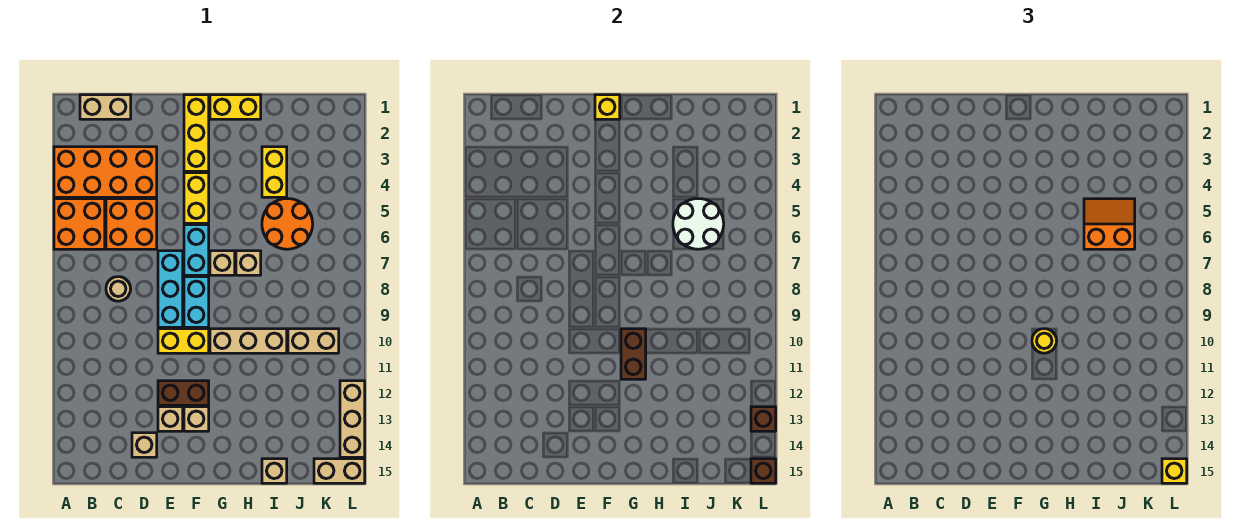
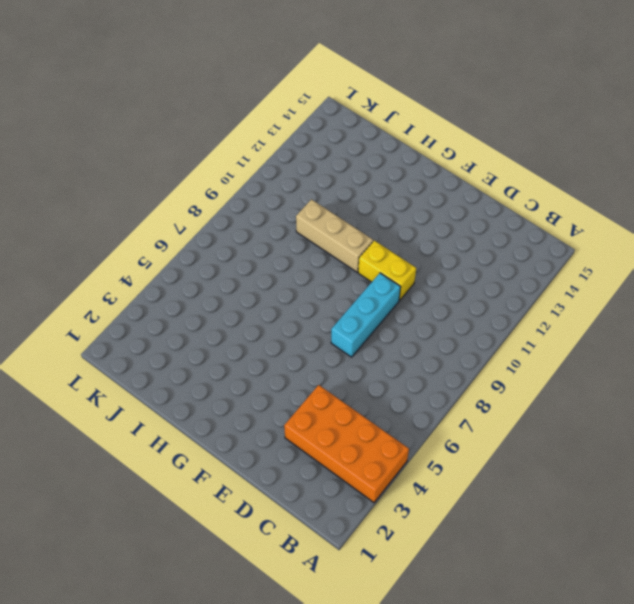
none -> orange 2x2 brick [54,199,105,249]
none -> tan 1x2 brick [80,95,131,119]
none -> orange 2x2 brick [106,199,157,249]
none -> tan 1x1 round brick [106,277,131,301]

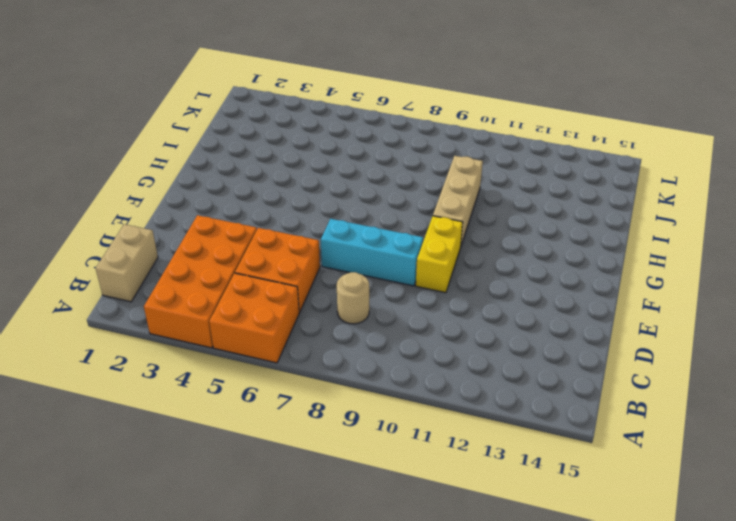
none -> tan 1x1 brick [132,433,157,457]
none -> brown 1x2 brick [158,381,209,405]
none -> tan 1x1 brick [158,407,183,431]
none -> yellow 1x3 brick [184,95,209,171]

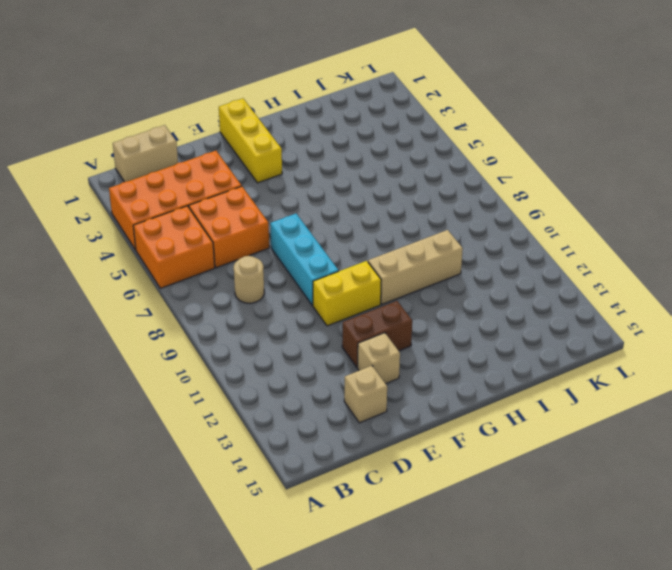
none -> yellow 1x2 brick [184,173,209,223]
none -> cyan 1x2 brick [184,225,209,275]
none -> cyan 1x2 brick [184,277,209,327]
none -> tan 1x1 brick [184,407,209,431]

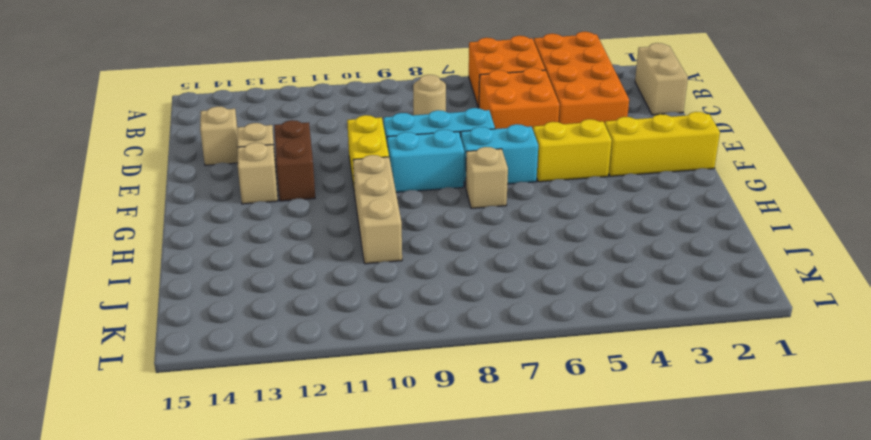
none -> yellow 1x2 brick [210,95,261,119]
none -> tan 1x1 brick [236,251,261,275]
none -> yellow 1x2 brick [262,147,287,197]
none -> orange 2x2 round brick [262,199,313,249]

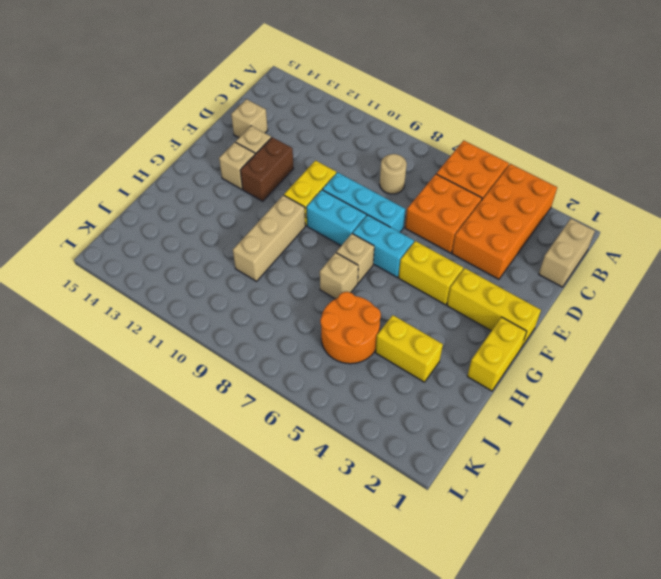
none -> tan 1x1 brick [262,459,287,483]
none -> tan 1x2 brick [288,329,339,353]
none -> tan 1x2 brick [314,459,365,483]
none -> tan 1x3 brick [340,381,365,457]

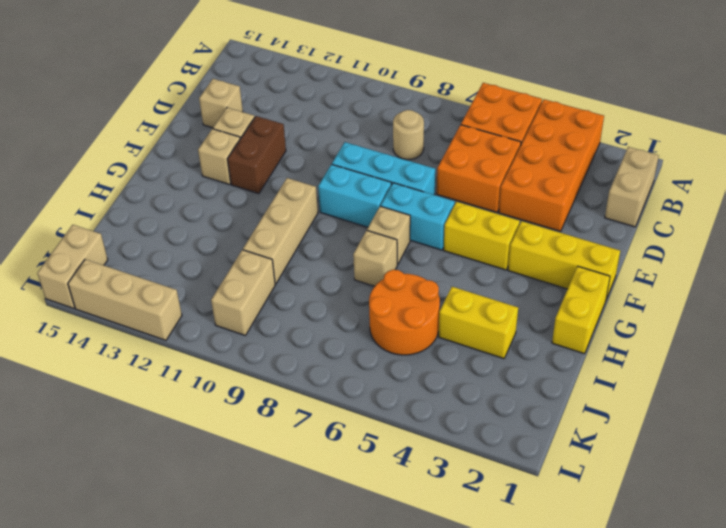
none -> yellow 1x2 brick [158,329,209,353]
none -> tan 1x1 brick [262,459,287,483]
none -> yellow 1x1 brick [595,95,620,119]
none -> brown 1x2 brick [621,329,646,379]

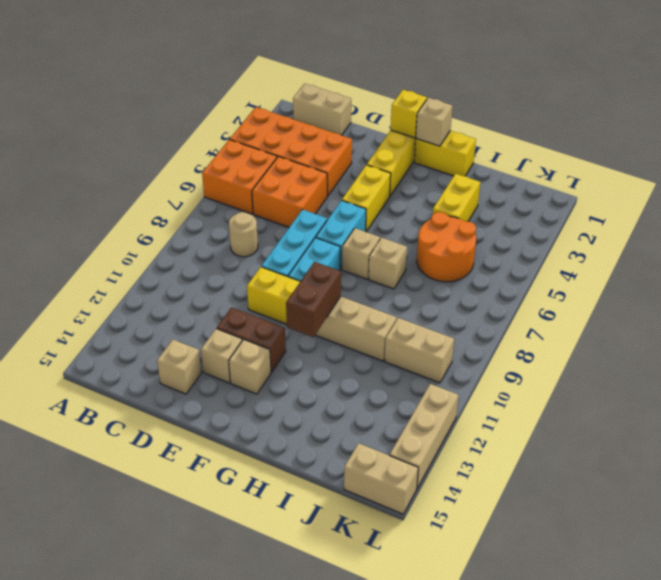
tan 1x1 brick [416,98,453,146] -> tan 1x1 brick moved to [262,459,287,483]
none -> white 2x2 round brick [673,199,724,249]
none -> brown 1x1 brick [751,407,776,431]
none -> brown 1x1 brick [751,459,776,483]
none -> yellow 1x1 round brick [1032,329,1057,353]

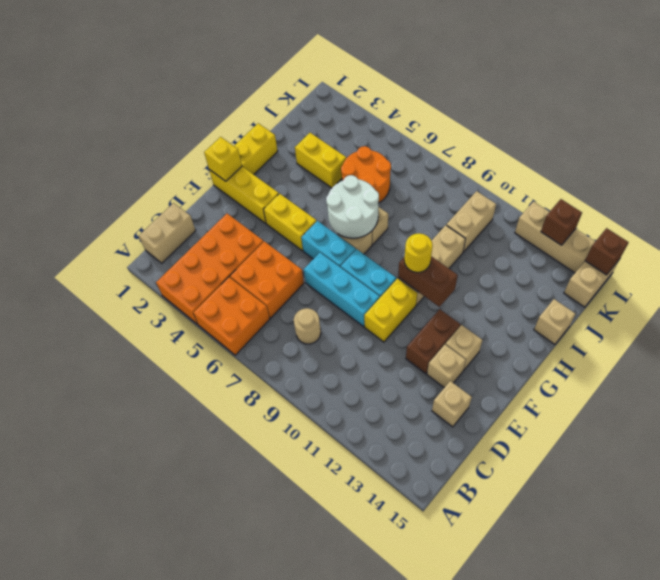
white 2x2 round brick [326,175,379,238] -> white 2x2 round brick moved to [673,199,724,249]
none -> orange 2x2 slope [1084,199,1135,249]
none -> yellow 1x1 brick [1162,459,1187,483]

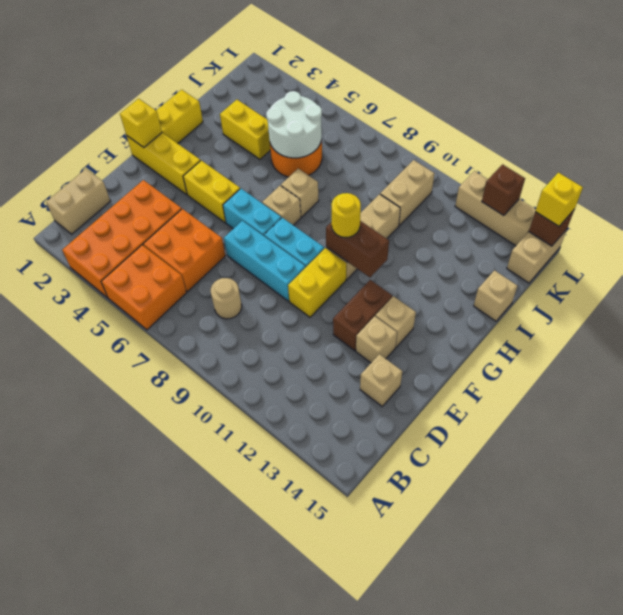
none -> orange 2x2 slope [1084,199,1135,249]

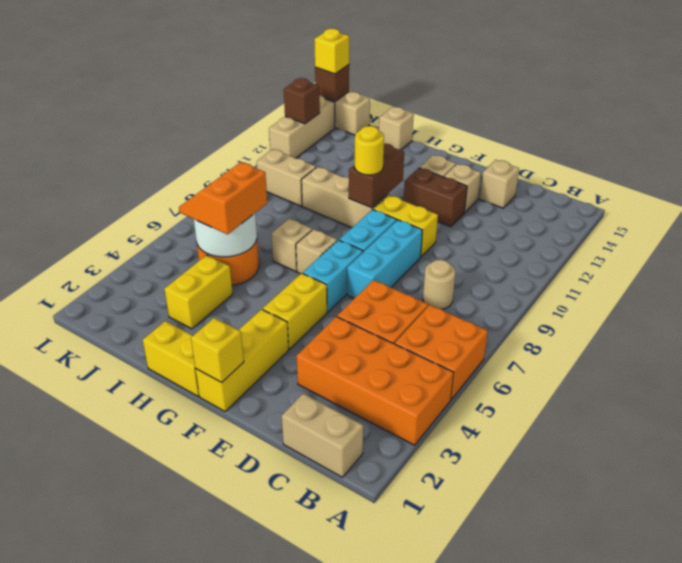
orange 2x2 slope [179,162,267,234] -> orange 2x2 slope turned to [1084,199,1135,249]

